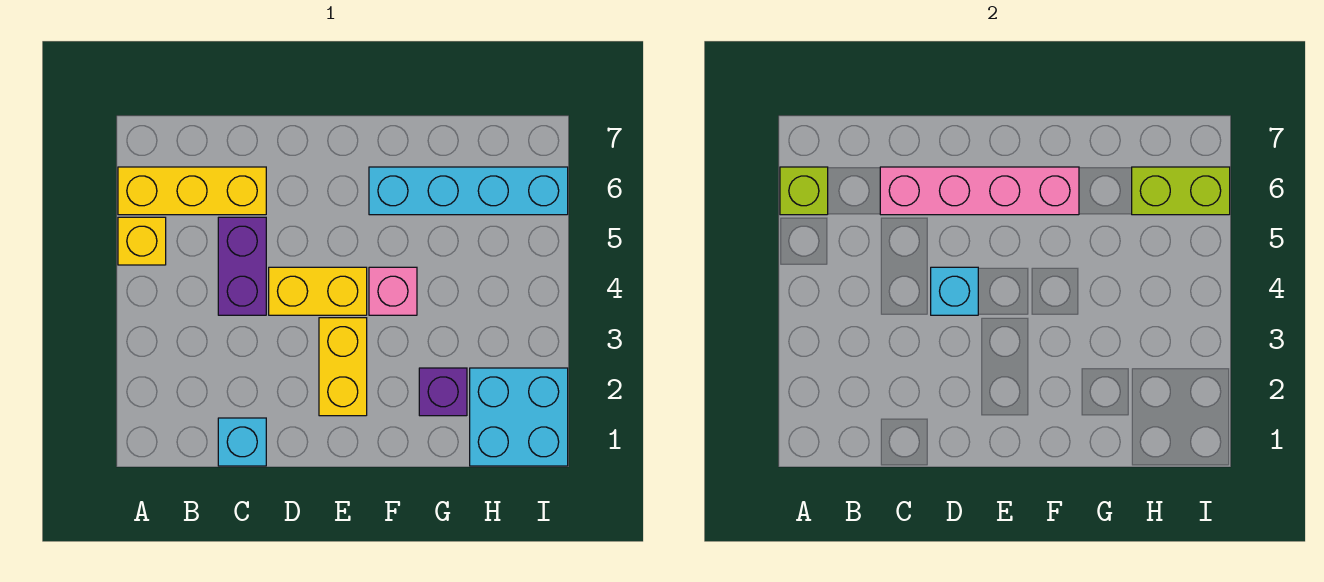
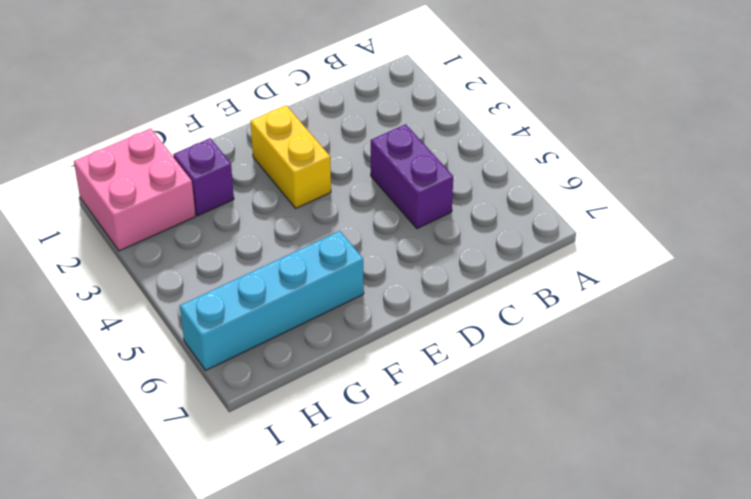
pink 2x2 brick [74,129,196,251] -> cyan 2x2 brick [470,368,568,466]
none -> yellow 1x1 brick [118,217,166,265]
none -> yellow 1x3 brick [118,167,266,215]
none -> cyan 1x1 brick [218,418,266,466]

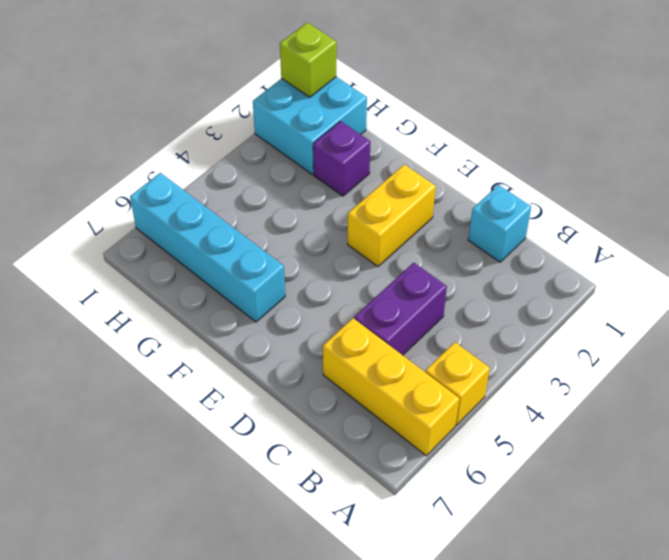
lime 1x1 brick [280,22,337,97] -> lime 1x1 brick moved to [780,167,828,215]
none -> yellow 1x2 brick [269,267,367,315]
none -> pink 1x1 brick [369,267,417,315]
none -> pink 1x4 brick [880,167,1079,215]

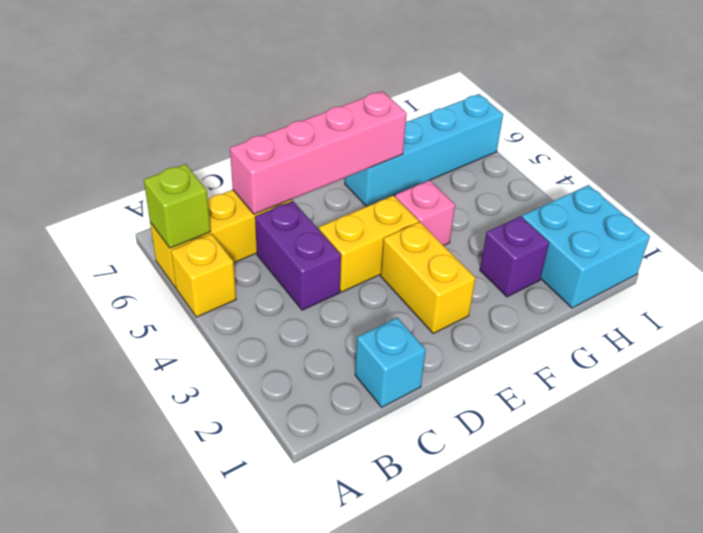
none -> cyan 1x1 brick [931,267,978,315]
none -> lime 1x2 brick [1132,167,1230,215]

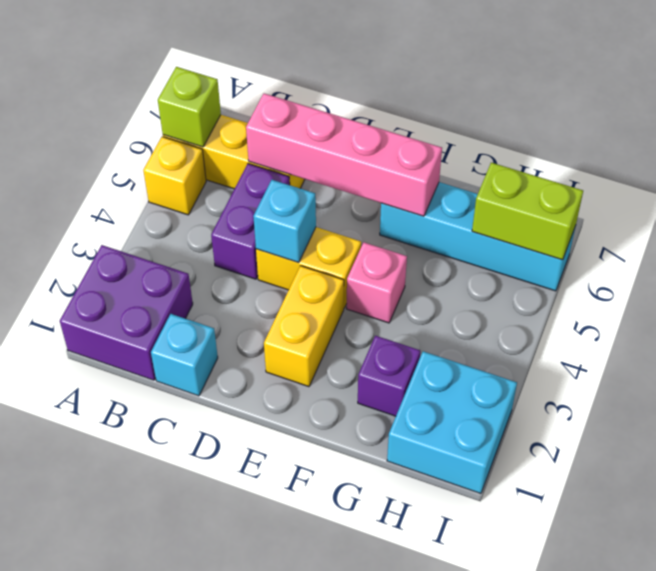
purple 2x2 brick [60,245,193,380] -> none

